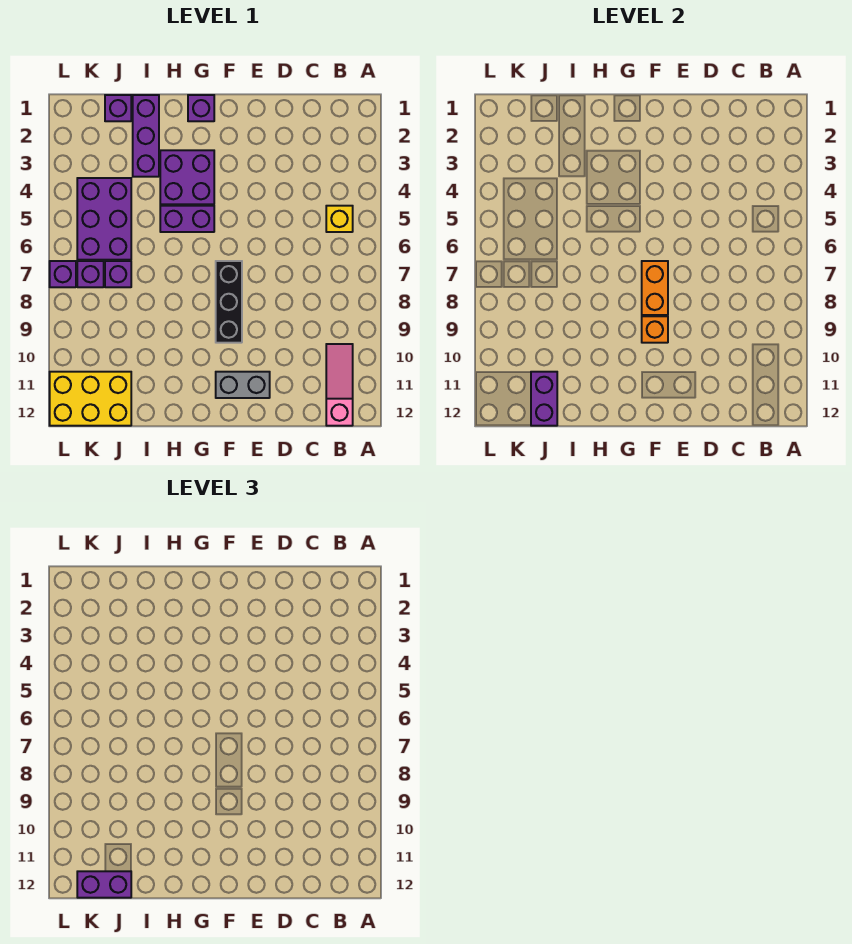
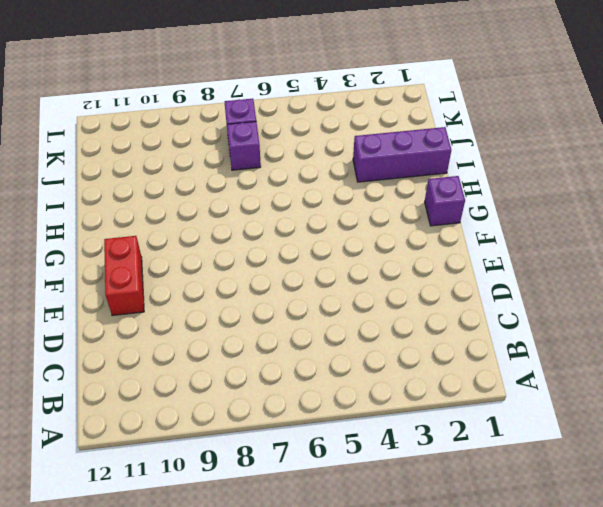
red 1x2 brick [104,236,144,316] -> grey 1x2 brick [216,372,270,398]
none -> yellow 1x1 brick [326,206,353,232]
none -> pink 1x3 slope [326,344,353,426]
none -> black 1x3 brick [216,261,242,343]

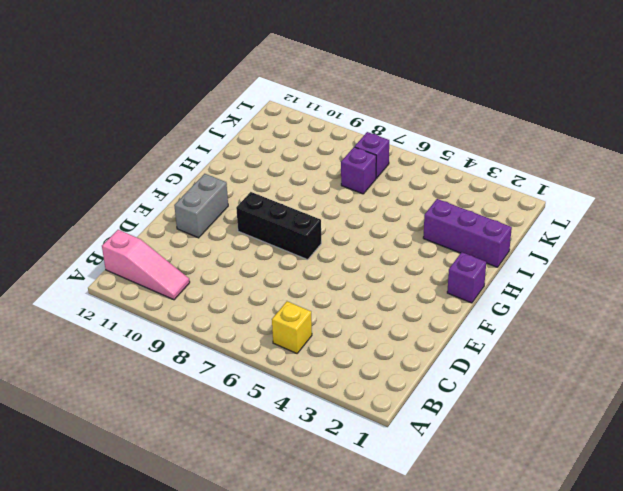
none -> purple 2x2 brick [160,150,214,204]
none -> purple 1x2 brick [160,206,214,232]
none -> purple 1x1 brick [105,95,131,121]

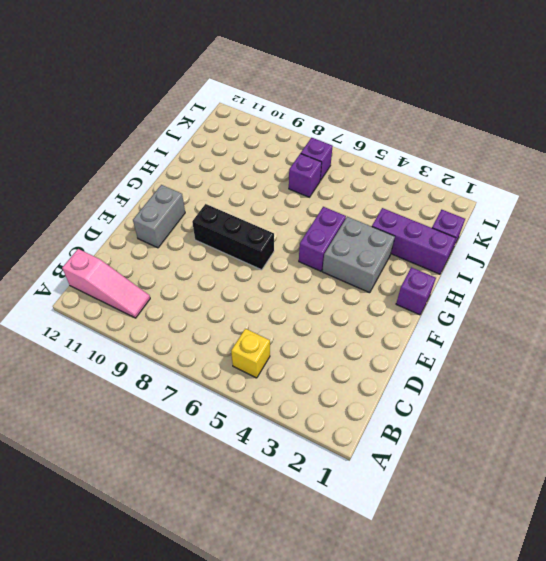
grey 2x2 brick [322,217,395,293] -> purple 2x2 brick [160,150,214,204]
none -> purple 2x3 brick [77,178,131,260]
none -> yellow 2x3 brick [50,372,131,426]
none -> purple 1x1 brick [50,261,76,287]

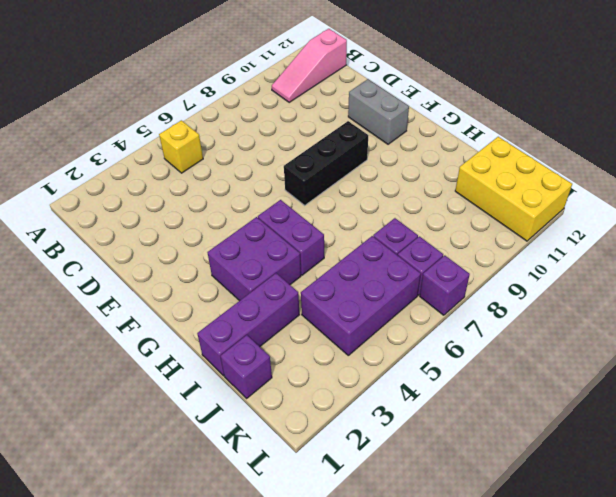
none -> purple 1x1 brick [188,95,214,121]
none -> orange 1x2 brick [642,261,668,315]
none -> orange 1x1 brick [642,316,668,343]

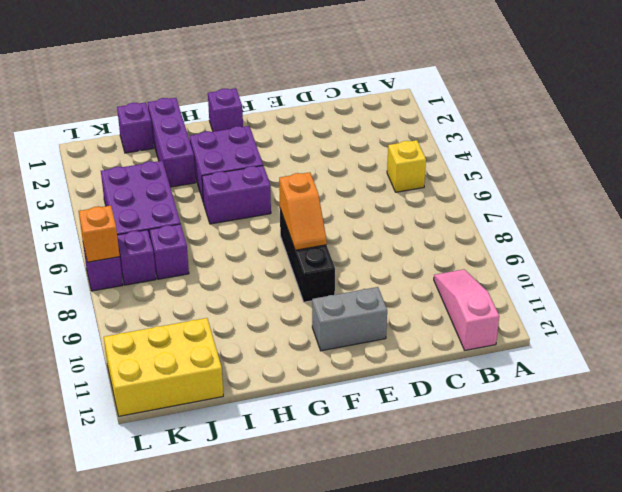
orange 1x2 slope [279,172,327,250] -> orange 1x2 brick [642,261,668,315]
orange 1x1 brick [79,206,120,262] -> orange 1x1 brick moved to [642,316,668,343]
none -> purple 1x2 brick [531,372,557,426]
none -> purple 1x2 brick [77,871,131,898]

